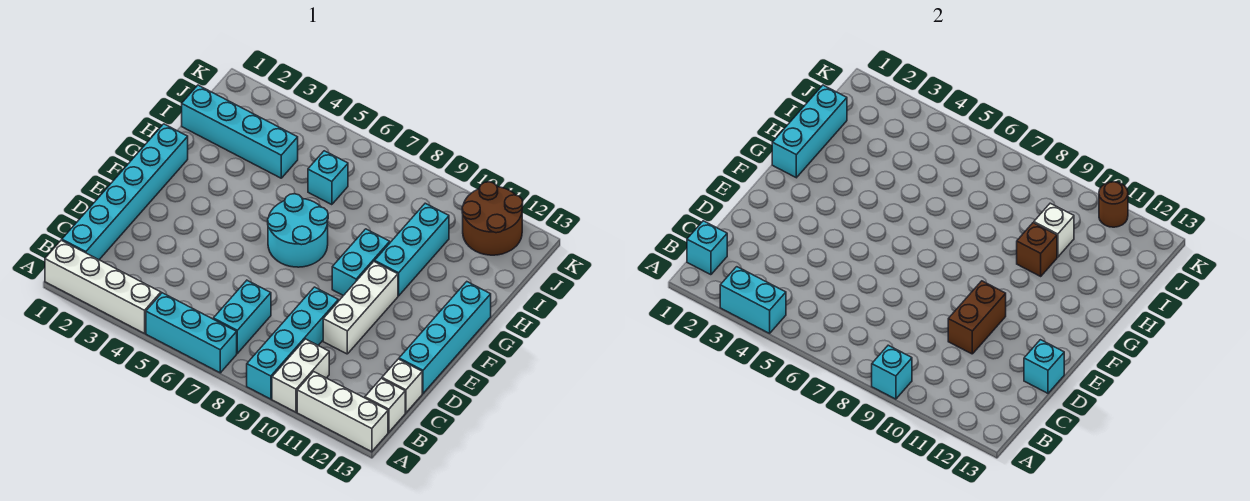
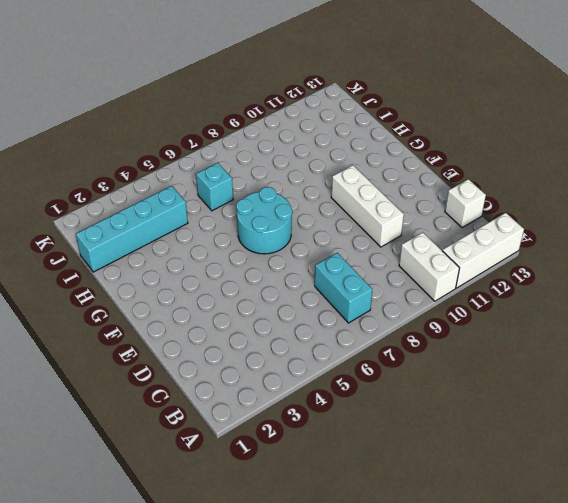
none -> white 1x4 brick [45,240,161,333]
none -> cyan 1x3 brick [146,293,237,373]
none -> cyan 1x4 brick [247,287,338,399]

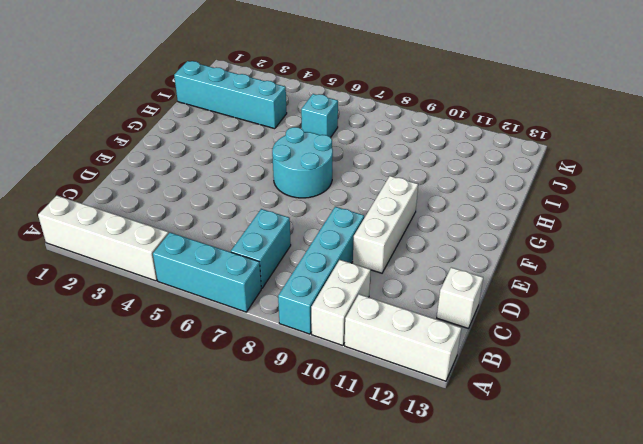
none -> cyan 1x6 brick [62,124,188,260]
none -> white 1x1 brick [365,378,405,432]
none -> cyan 1x4 brick [399,282,491,393]

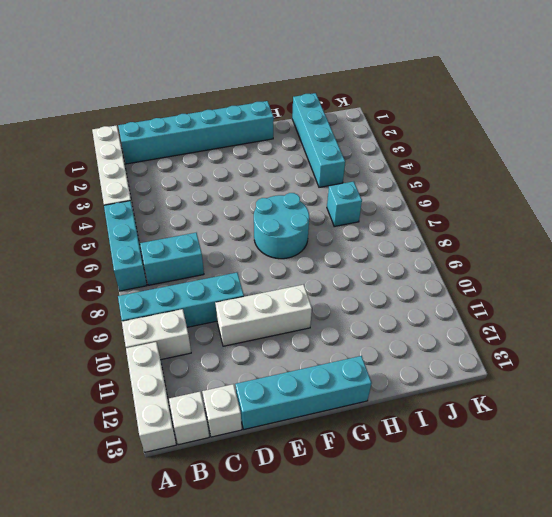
none -> cyan 1x2 brick [332,229,390,296]
none -> cyan 1x3 brick [375,203,449,296]
none -> brown 2x2 round brick [462,182,523,255]

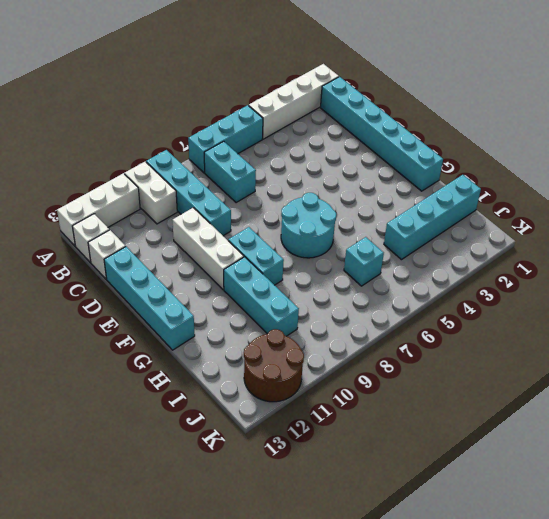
none -> cyan 1x2 brick [720,267,786,333]
none -> cyan 1x1 brick [872,345,912,399]
none -> cyan 1x1 brick [687,221,727,275]

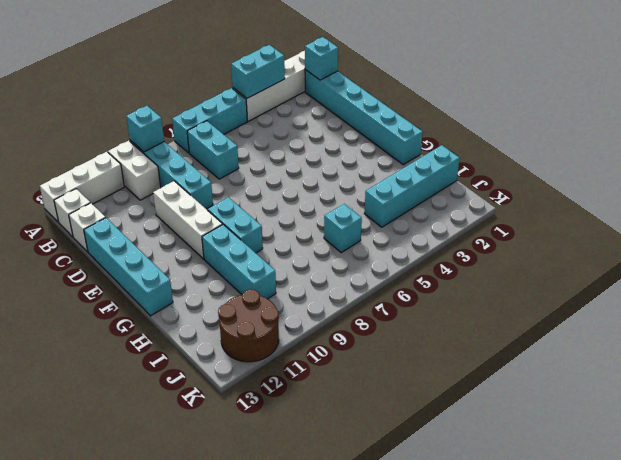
none -> cyan 2x2 round brick [268,194,328,267]
none -> brown 1x2 brick [948,281,1006,354]
none -> cyan 1x1 brick [1024,340,1064,393]

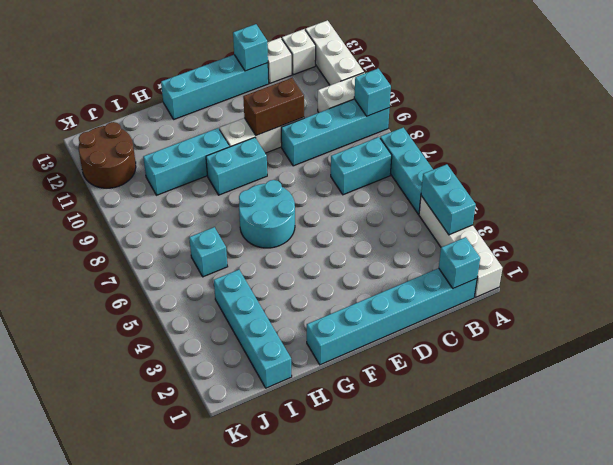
none -> cyan 1x3 brick [772,85,847,178]
none -> brown 1x1 brick [1017,223,1057,276]
none -> white 1x1 brick [1034,203,1074,257]

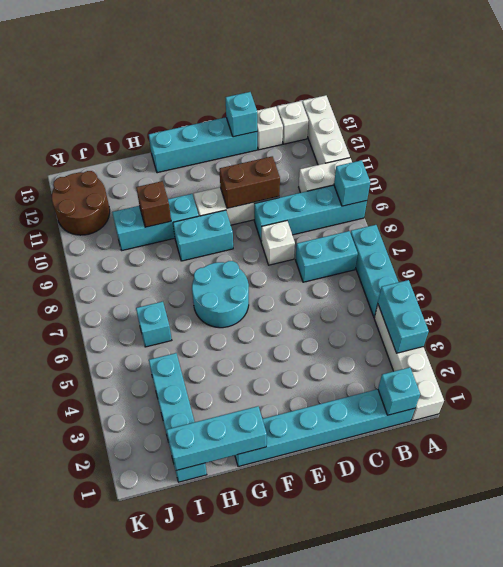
white 1x1 brick [261,221,295,265] -> white 1x1 brick moved to [1034,203,1074,257]
none -> brown 1x1 round brick [1099,182,1128,227]

